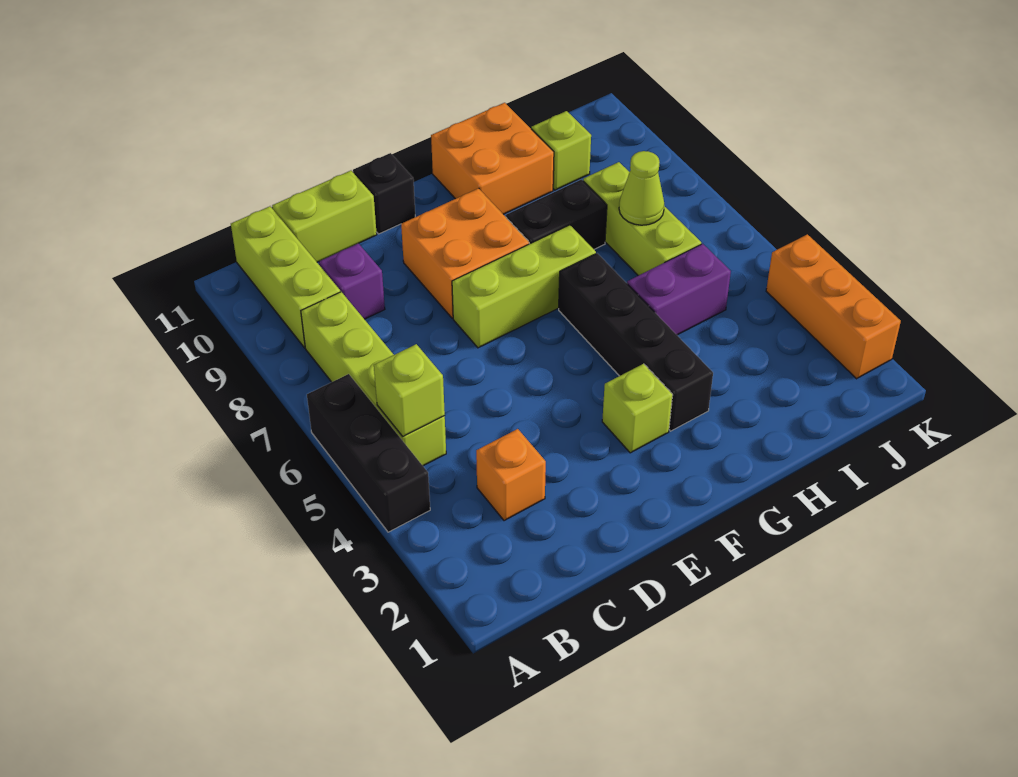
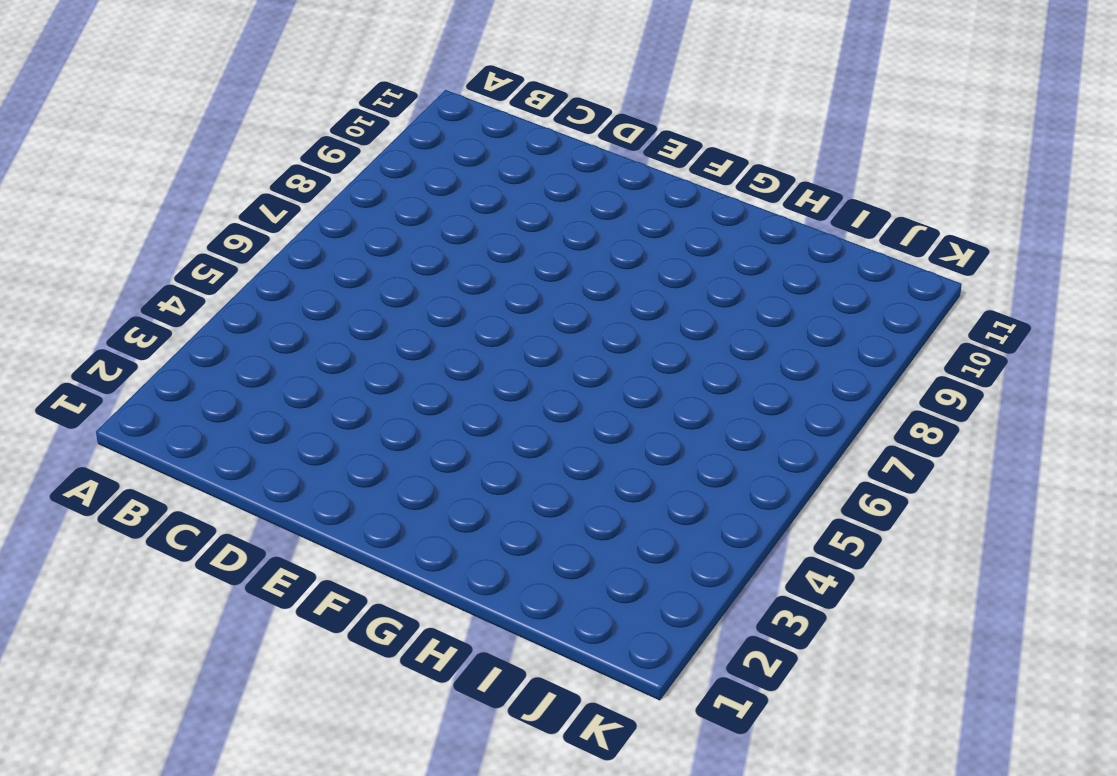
none -> black 1x3 brick [307,374,430,532]
none -> lime 1x4 brick [301,292,446,466]
none -> lime 1x3 brick [231,206,340,348]

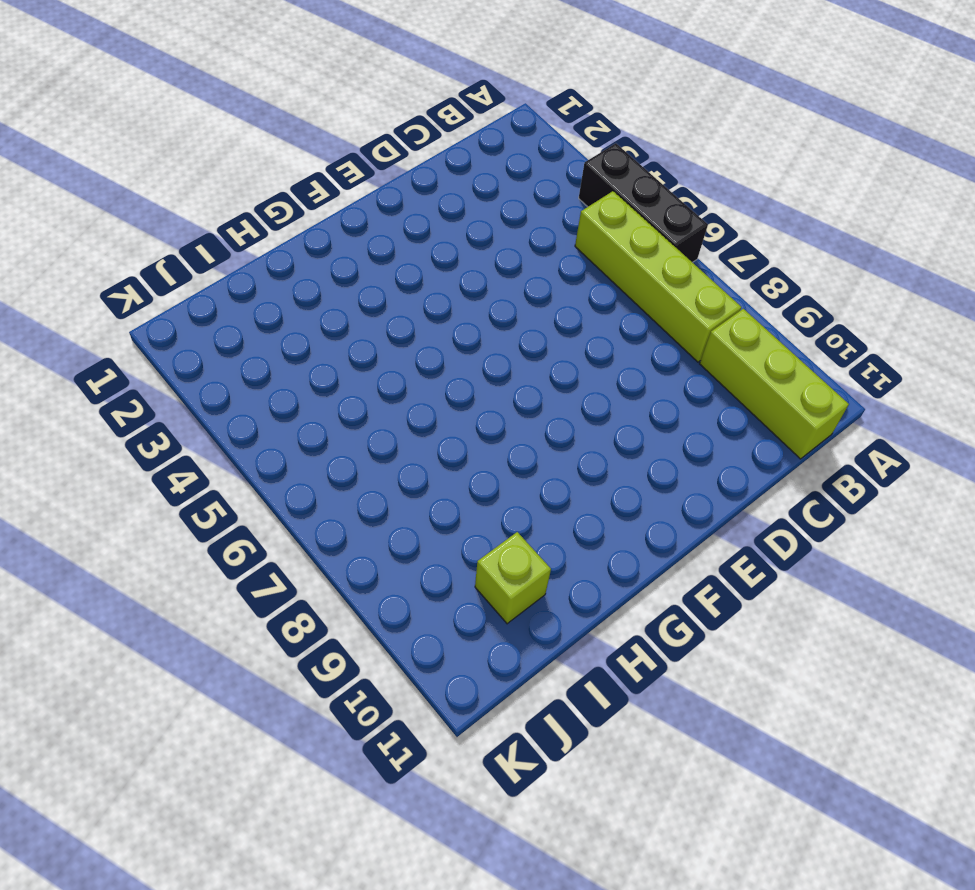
none -> orange 1x1 brick [476,429,546,521]
none -> purple 1x1 brick [319,243,385,319]
none -> lime 1x2 brick [272,171,377,262]

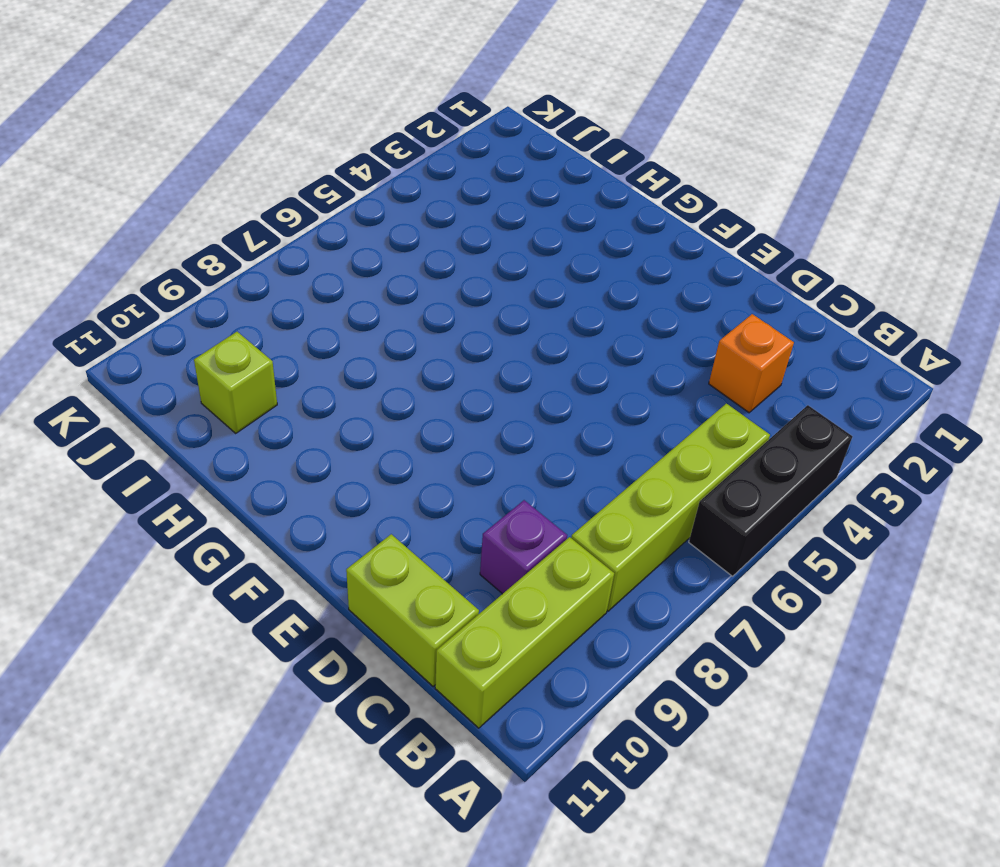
none -> lime 1x3 brick [452,225,596,348]
none -> orange 2x2 brick [401,188,529,318]
none -> black 1x1 brick [353,153,415,234]

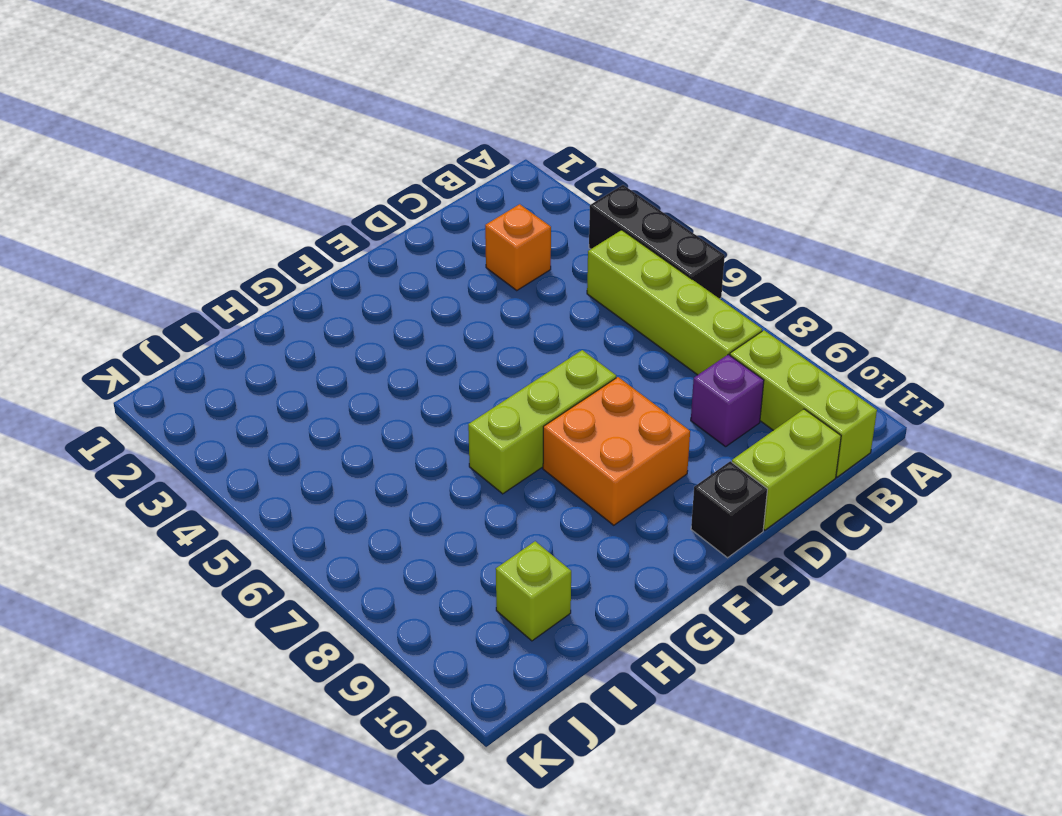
none -> lime 1x1 brick [602,364,673,453]
none -> black 1x4 brick [559,253,713,431]
none -> black 1x2 brick [506,180,607,249]

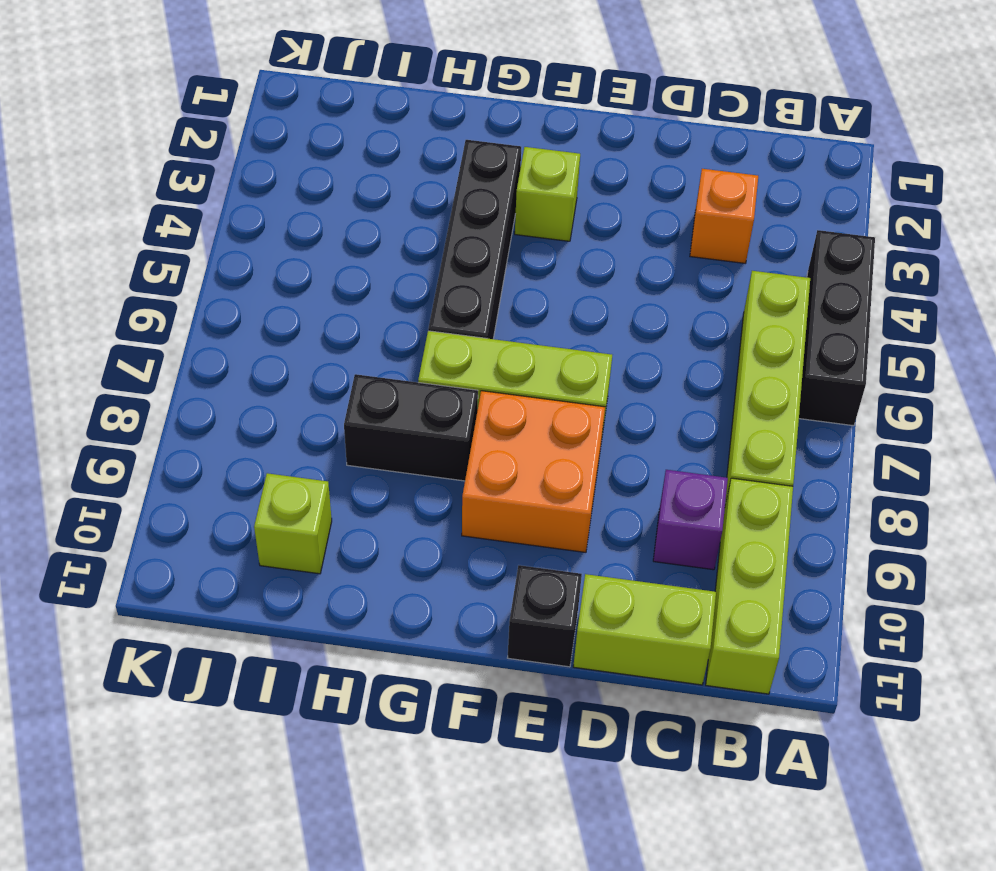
none -> orange 2x2 brick [431,103,554,214]
none -> purple 1x2 brick [627,244,731,335]
none -> lime 1x3 brick [583,162,701,276]

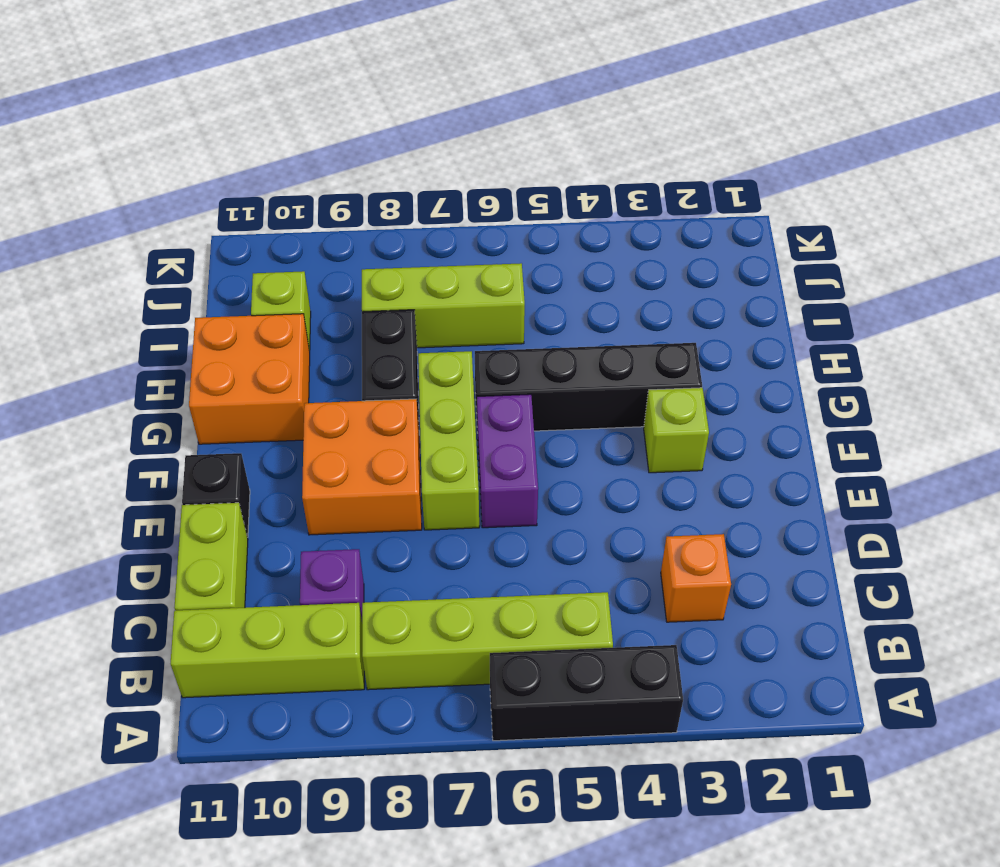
purple 1x2 brick [477,394,538,528] -> purple 1x2 brick moved to [627,244,731,335]
none -> orange 1x3 brick [766,234,901,379]
none -> lime 1x1 brick [374,344,445,437]
none -> lime 1x1 cone [619,151,664,225]

